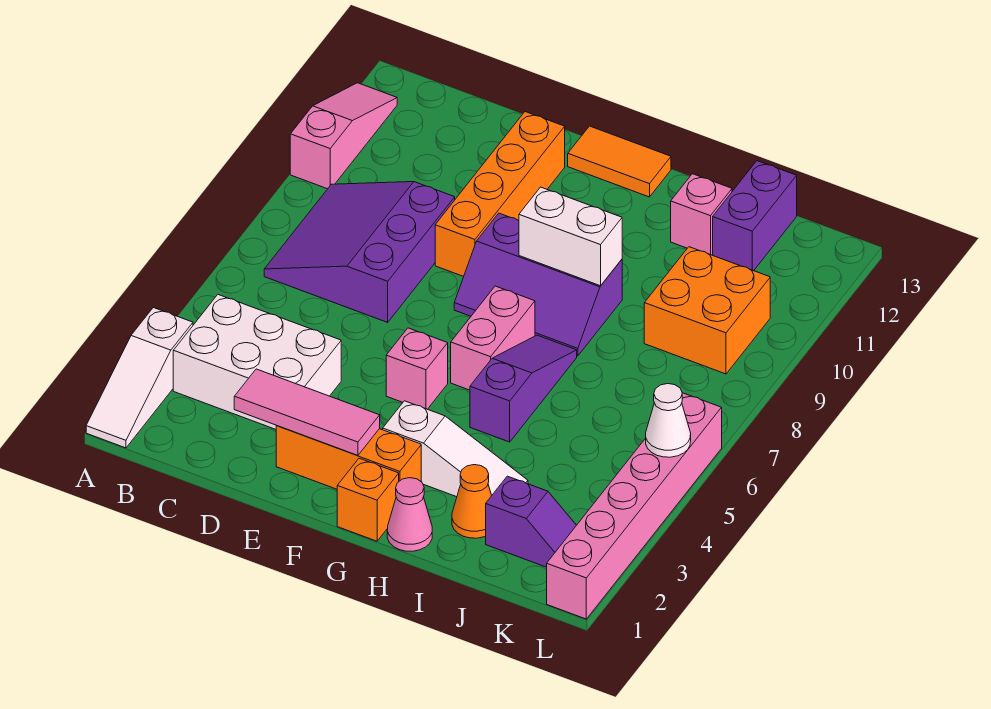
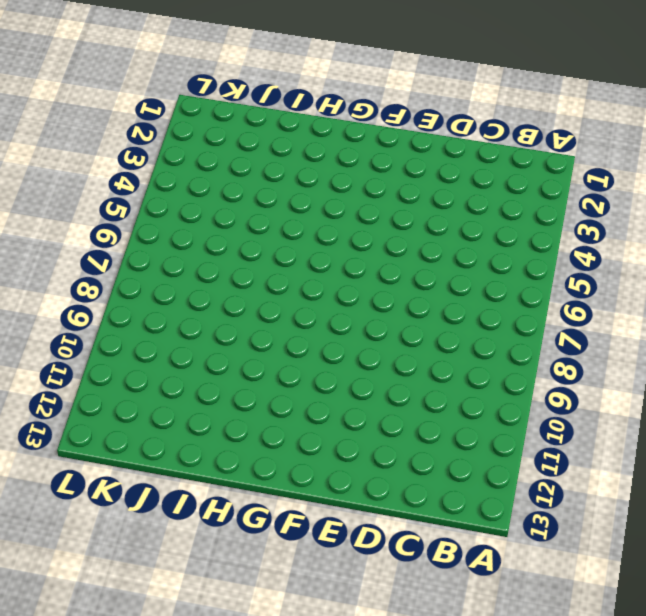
none -> white 1x3 slope [86,308,193,448]
none -> pink 1x3 slope [290,83,397,189]
none -> white 2x3 brick [173,295,341,429]

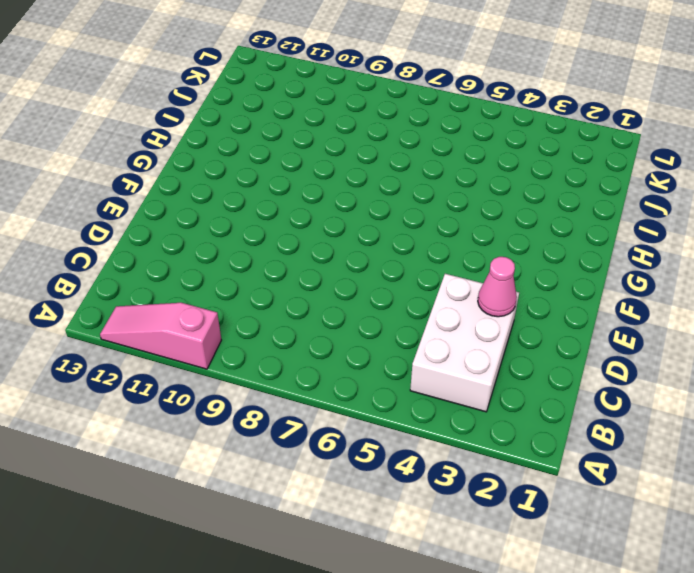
pink 1x1 cone [478,257,517,317] -> pink 1x1 cone moved to [387,478,432,551]
none -> white 1x3 slope [86,308,193,448]
none -> purple 3x3 slope [264,182,455,322]
none -> orange 1x3 brick [276,425,421,489]

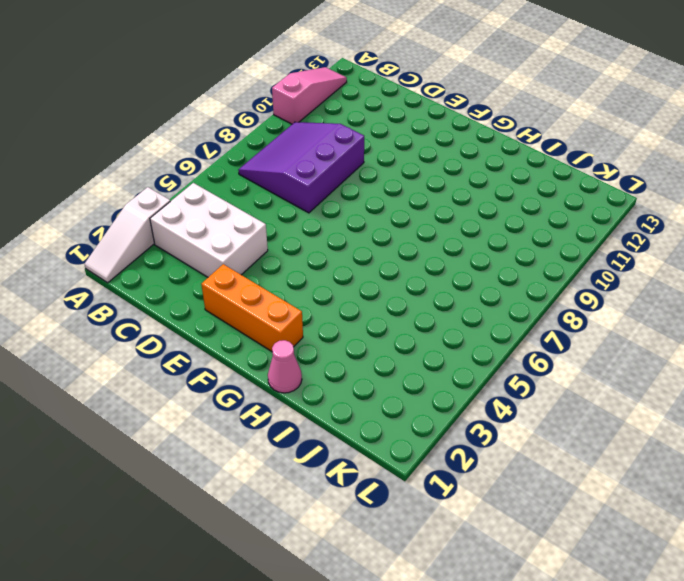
none -> orange 1x4 brick [435,112,565,277]
none -> pink 1x1 brick [386,328,448,409]
none -> purple 2x3 slope [454,213,622,356]

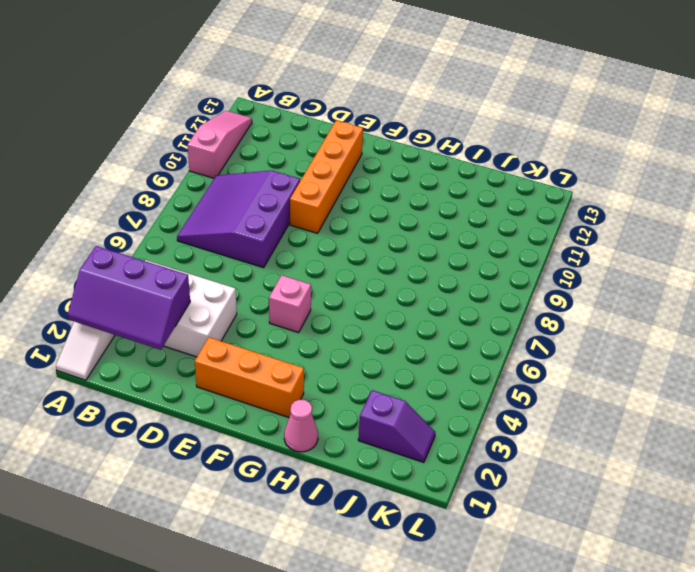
purple 2x3 slope [68,246,190,350] -> purple 2x3 slope moved to [454,213,622,356]
none -> orange 1x2 tile [568,126,671,197]
none -> orange 1x1 brick [337,458,399,541]
none -> white 1x3 slope [383,401,528,497]

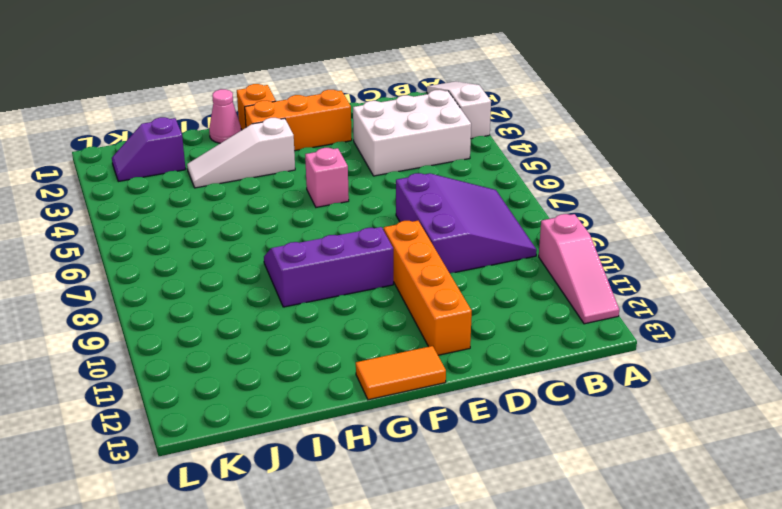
none -> pink 1x2 brick [451,286,535,390]
none -> purple 1x3 slope [470,335,577,442]
none -> orange 1x1 cone [452,465,492,538]

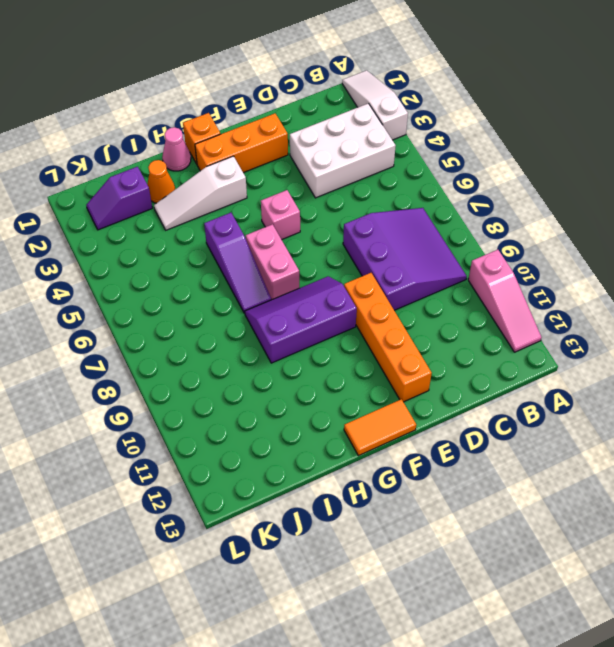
none -> pink 1x1 brick [671,174,732,255]
none -> orange 2x2 brick [644,247,770,374]
none -> purple 1x2 brick [713,161,797,271]

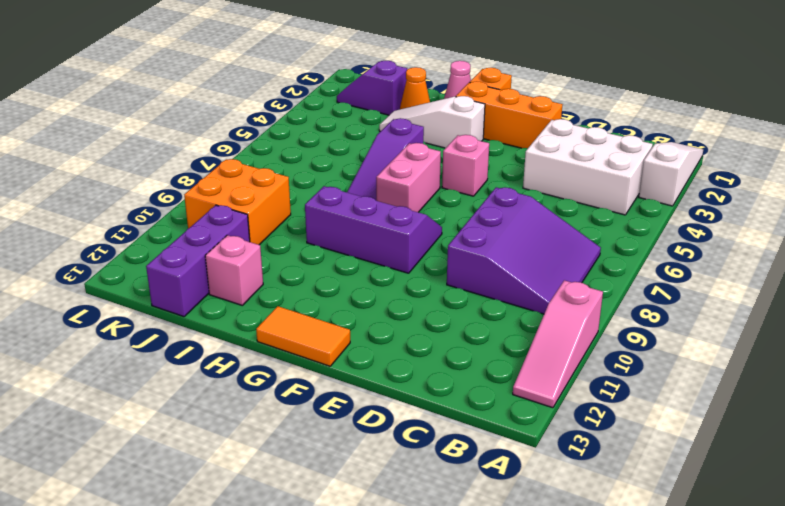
purple 1x3 brick [146,205,250,317] -> purple 1x2 brick [713,161,797,271]
none -> orange 1x4 brick [435,112,565,277]
none -> pink 1x6 brick [547,393,722,619]
none -> pink 1x3 tile [234,369,380,455]

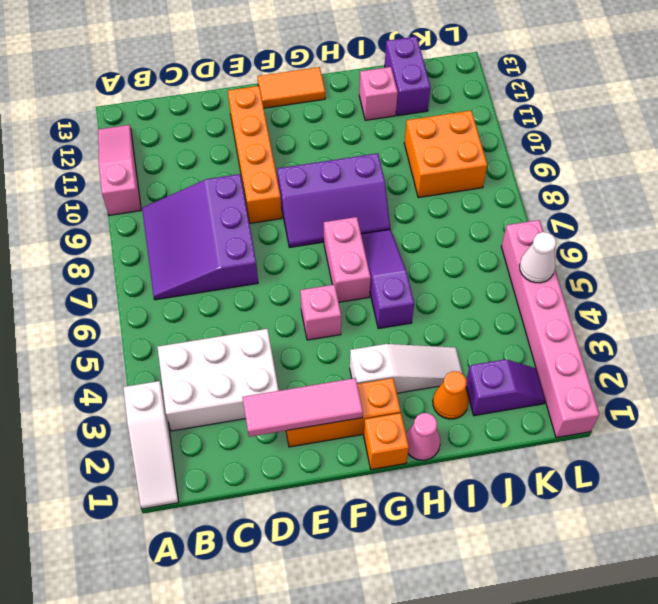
none -> white 1x2 brick [519,187,622,286]

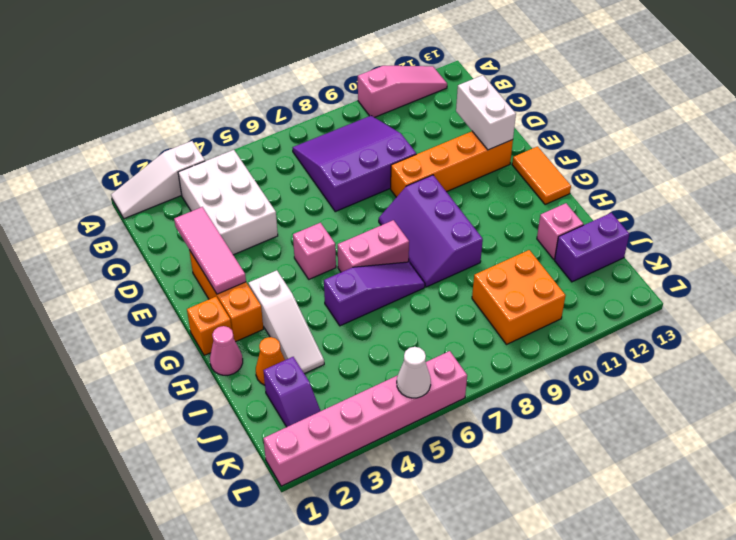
white 1x2 brick [456,75,516,150] -> white 1x2 brick moved to [519,187,622,286]

